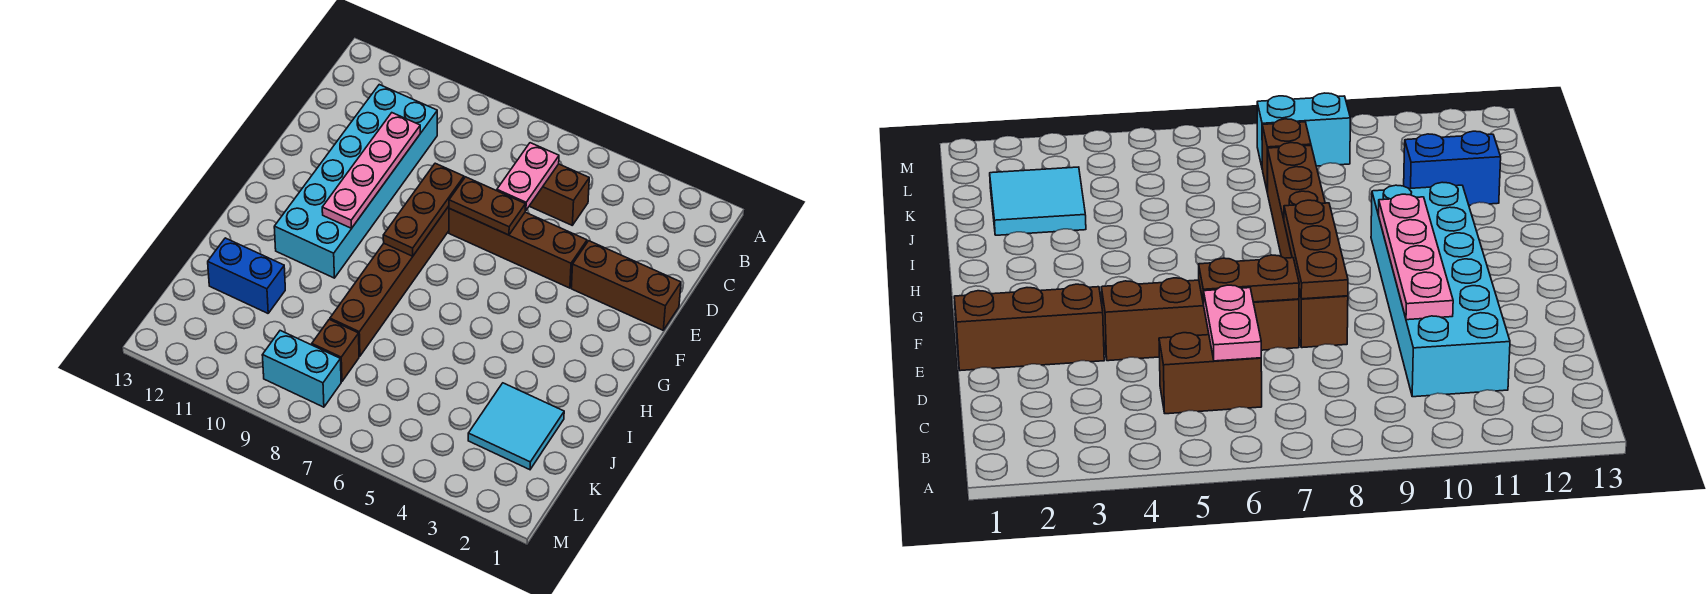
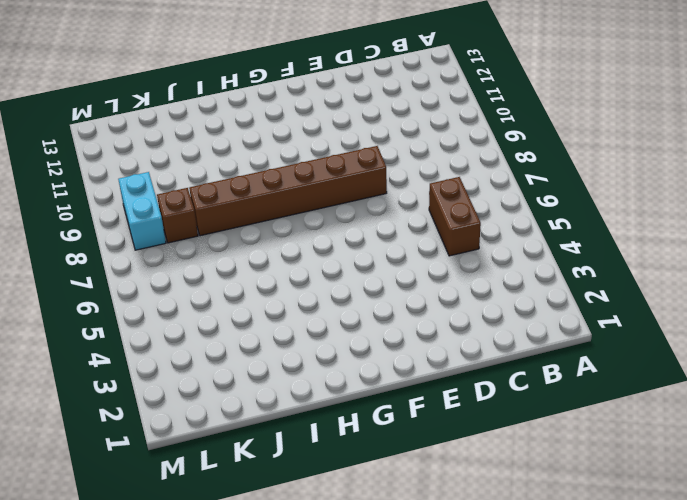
none -> cyan 2x6 brick [274,85,437,278]
none -> brown 1x3 brick [571,241,681,330]
none -> brown 1x4 brick [449,209,587,288]

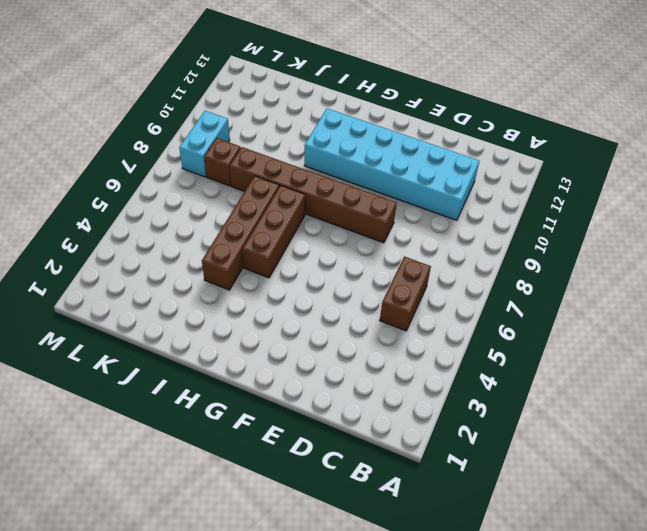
brown 1x3 brick [243,185,305,278] -> brown 1x3 brick moved to [571,241,681,330]
brown 1x4 brick [202,176,279,290] -> brown 1x4 brick moved to [449,209,587,288]
none -> cyan 2x2 tile [468,383,564,470]
none -> blue 1x2 brick [208,238,285,313]
none -> pink 1x2 plate [497,143,559,211]

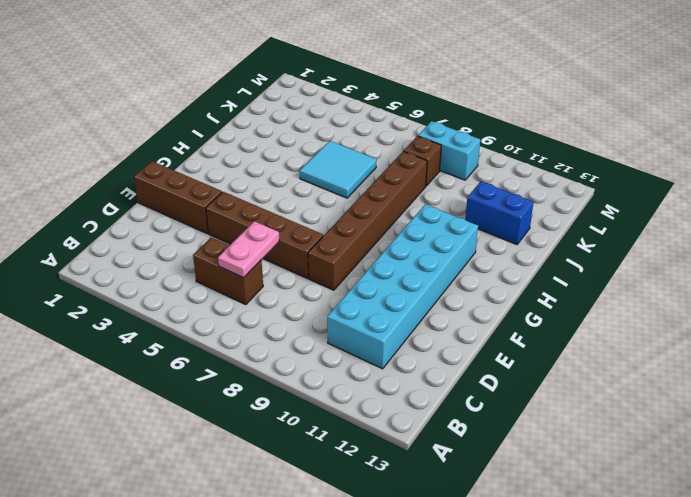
cyan 2x2 tile [300,141,377,198] -> cyan 2x2 tile moved to [468,383,564,470]
none -> pink 1x4 plate [322,113,420,228]
none -> brown 1x2 plate [449,177,525,235]
none -> brown 1x3 plate [383,163,464,256]

